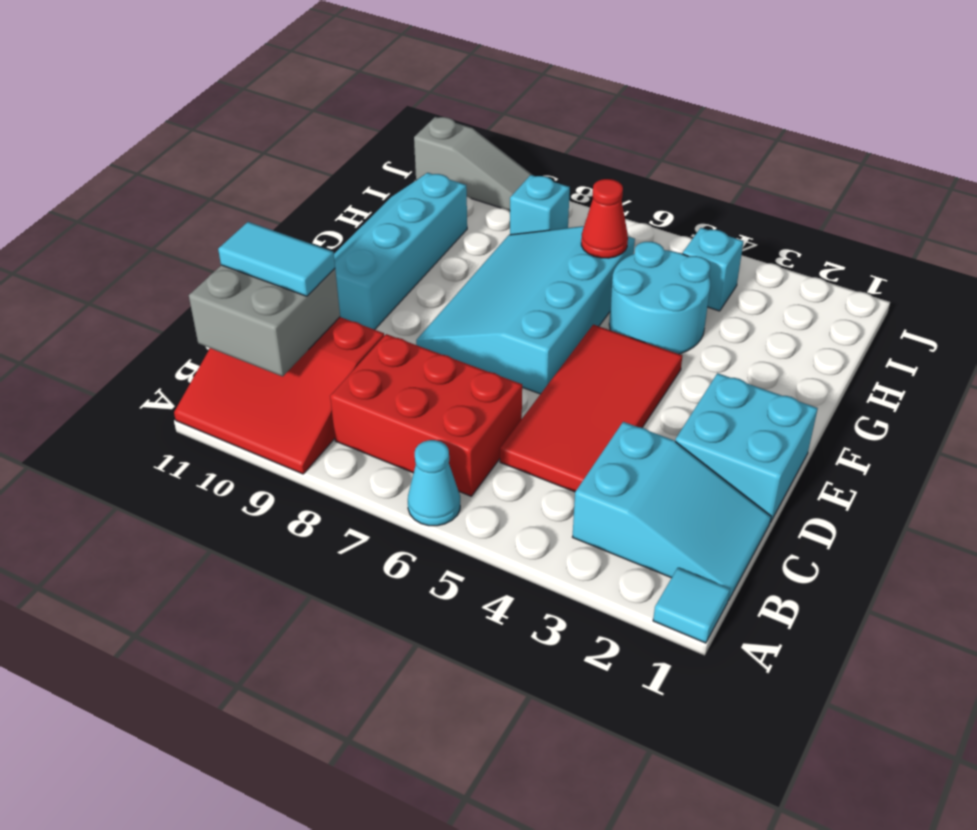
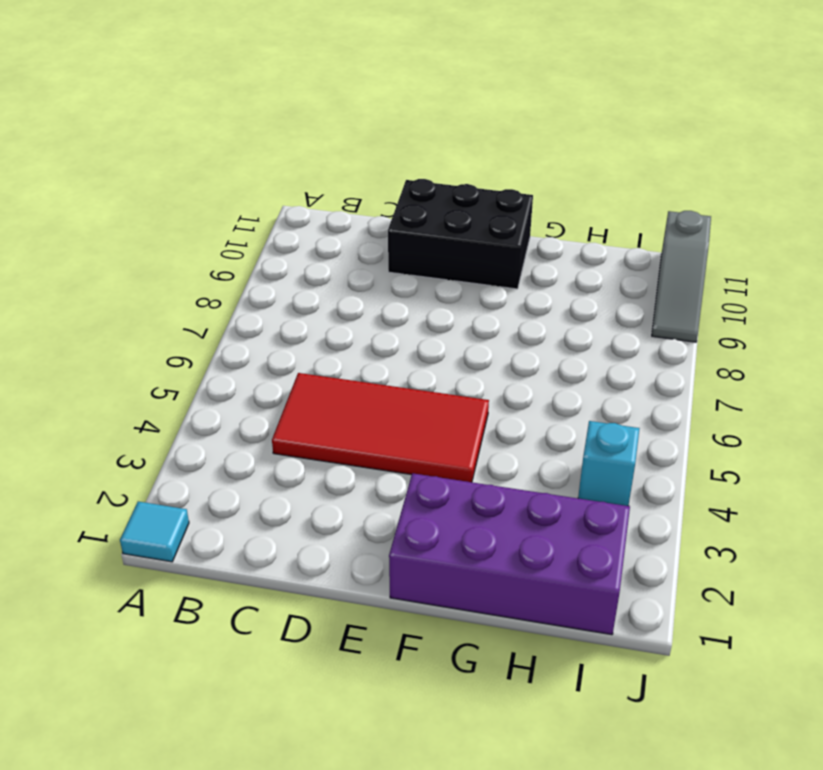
black 2x3 brick [388,179,533,289] -> cyan 2x4 slope [334,173,467,330]
purple 2x4 brick [389,473,630,635] -> none
none -> cyan 1x1 cone [408,440,460,526]
none -> red 3x3 slope [174,317,384,474]
none -> cyan 2x3 slope [573,422,771,601]

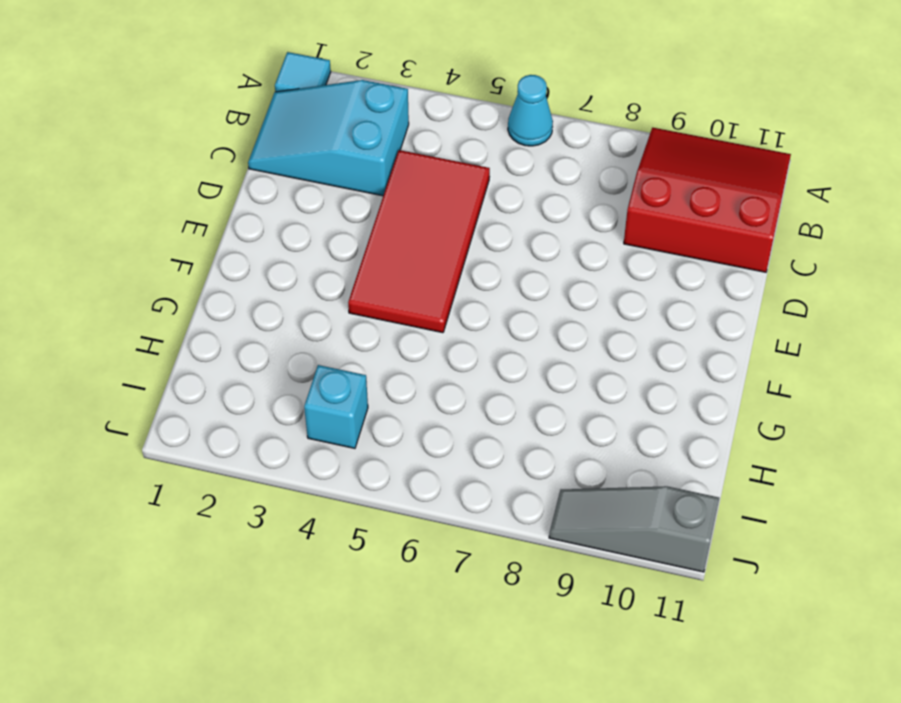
none -> red 2x3 brick [330,334,522,496]
none -> cyan 2x2 brick [675,373,818,523]
none -> cyan 3x4 slope [416,226,635,394]

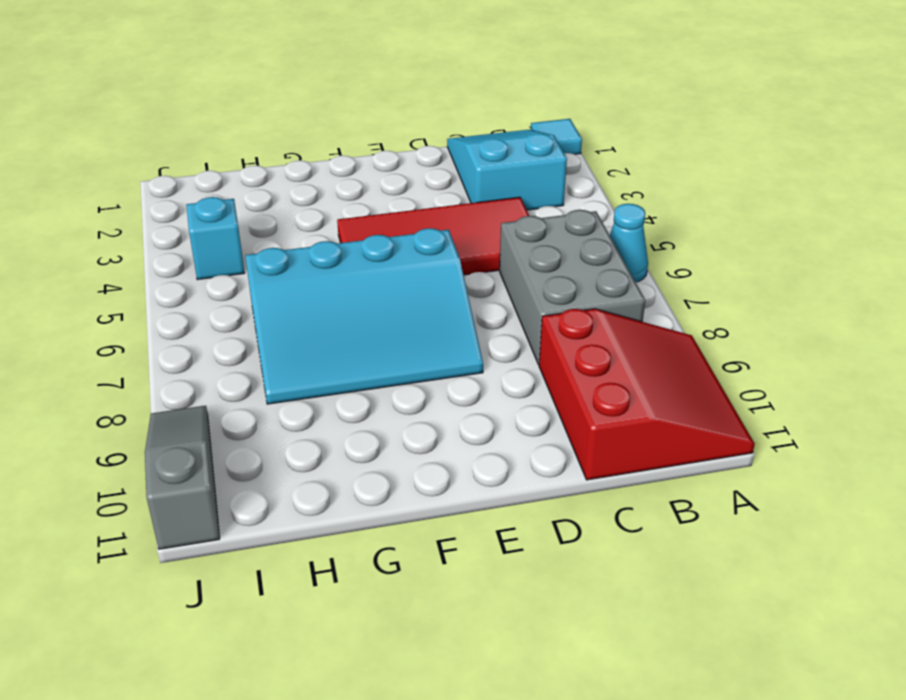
grey 2x3 brick [500,210,645,365] -> red 2x3 brick [330,334,522,496]
none -> cyan 2x2 brick [675,373,818,523]
none -> cyan 2x4 slope [334,173,467,330]
none -> cyan 2x2 round brick [609,242,710,354]

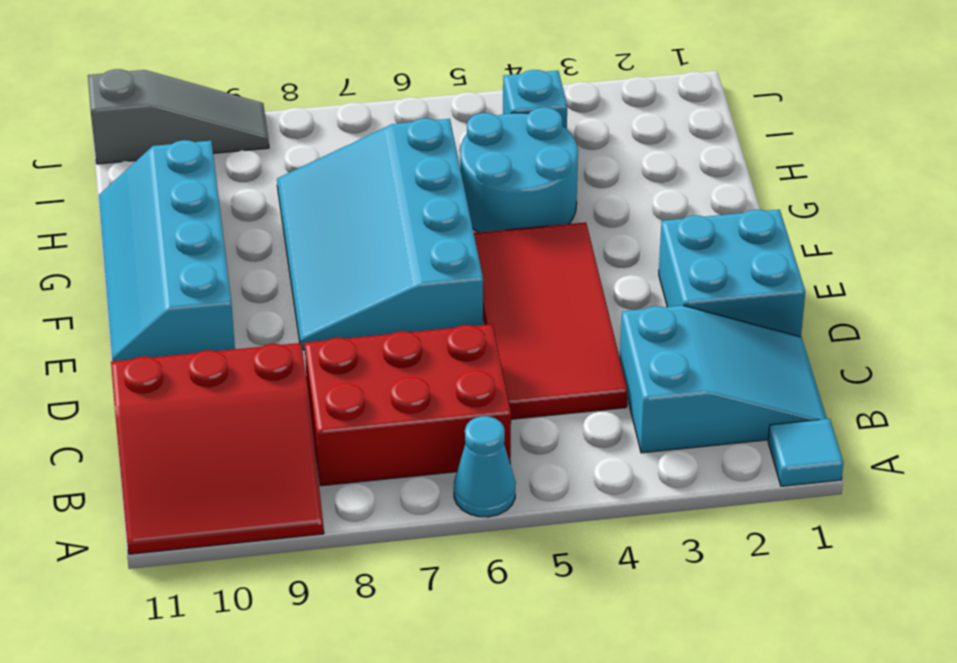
none -> cyan 1x1 brick [510,175,570,235]
none -> grey 2x2 brick [189,265,340,376]
none -> red 1x1 cone [581,179,628,258]

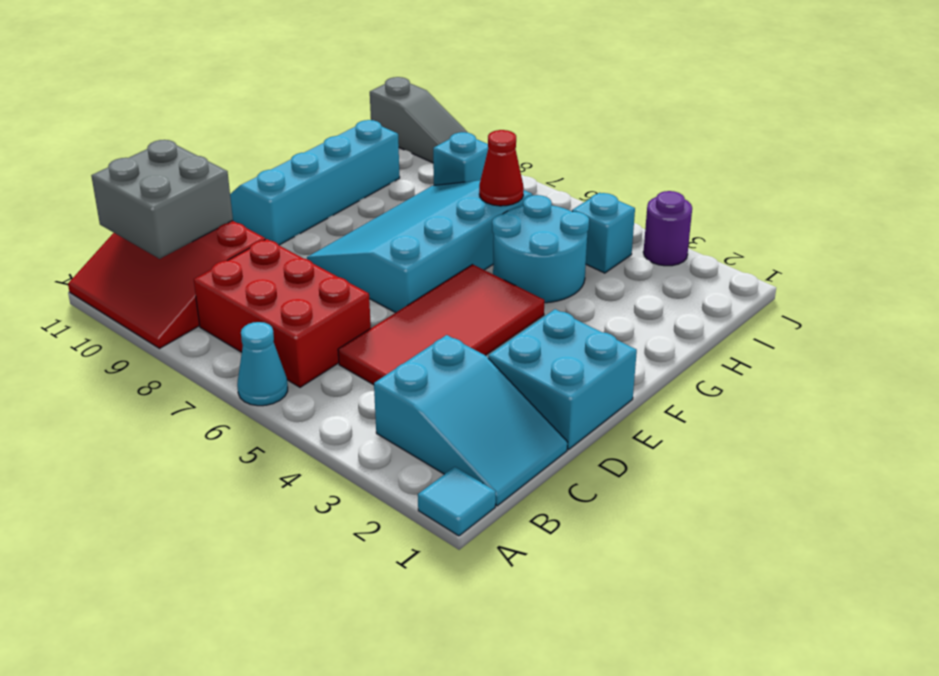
purple 1x1 round brick [643,191,692,266] -> none
none -> cyan 1x2 tile [218,222,335,296]

